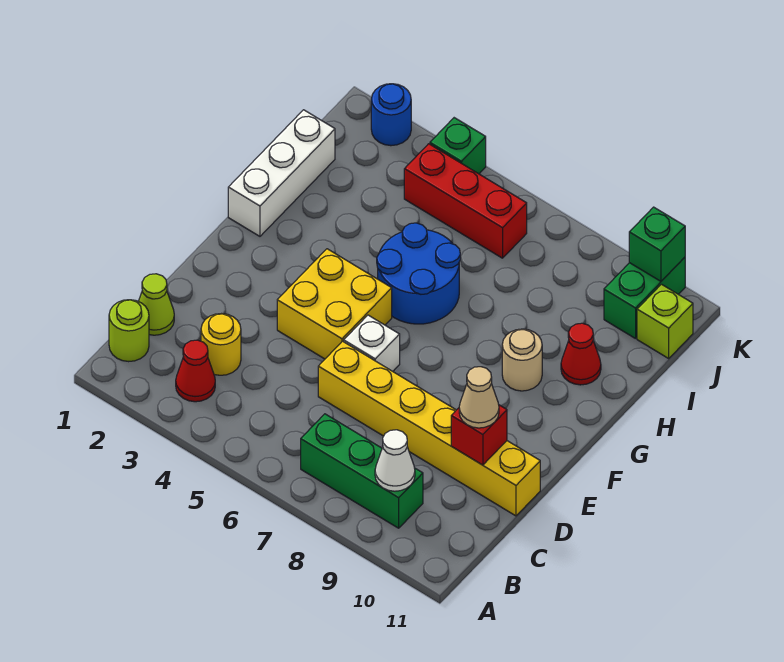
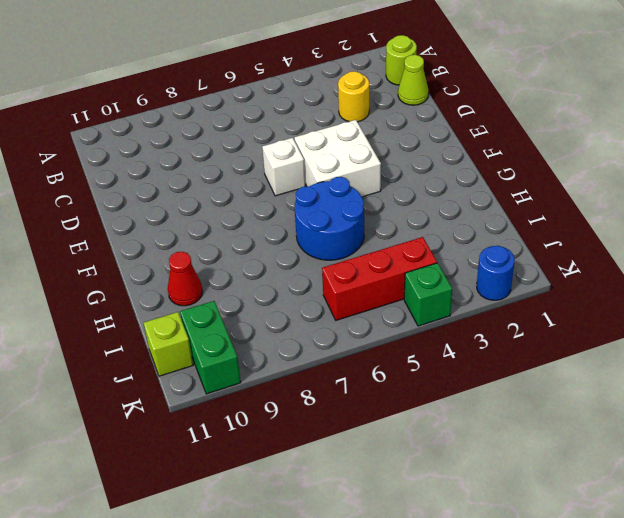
white 2x2 brick [294,120,381,197] -> yellow 2x2 brick [277,249,392,359]
none -> red 1x1 cone [176,340,215,402]
none -> green 1x3 brick [301,414,423,528]
none -> yellow 1x6 brick [318,341,540,516]

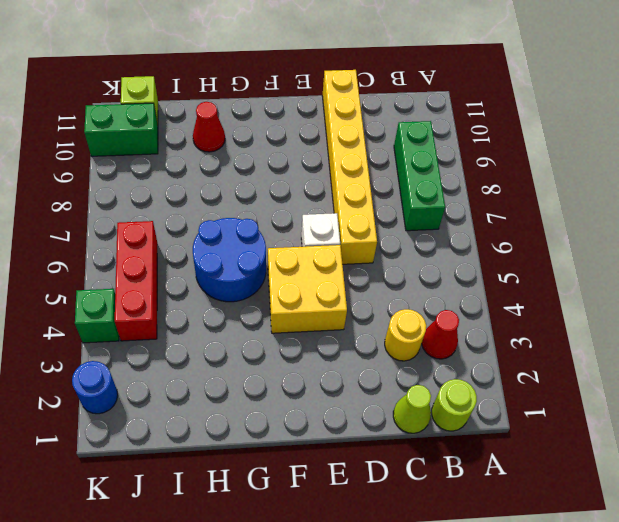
none -> white 1x3 brick [228,110,335,236]
none -> tan 1x1 round brick [502,329,542,391]
none -> white 1x1 cone [375,430,415,491]

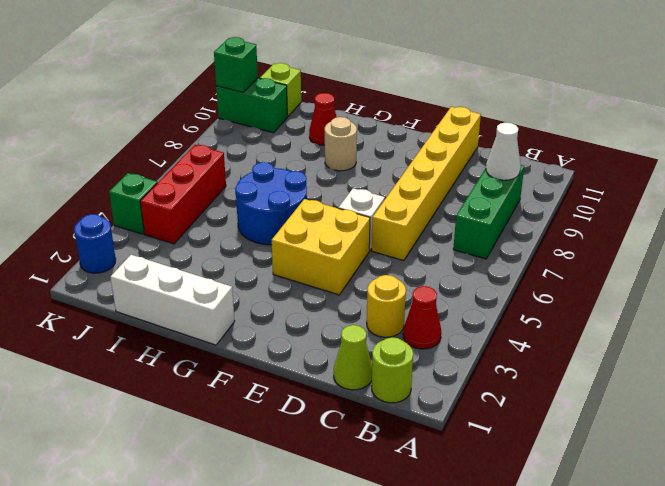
none -> red 1x1 brick [451,405,507,465]
none -> tan 1x1 cone [459,367,499,428]

